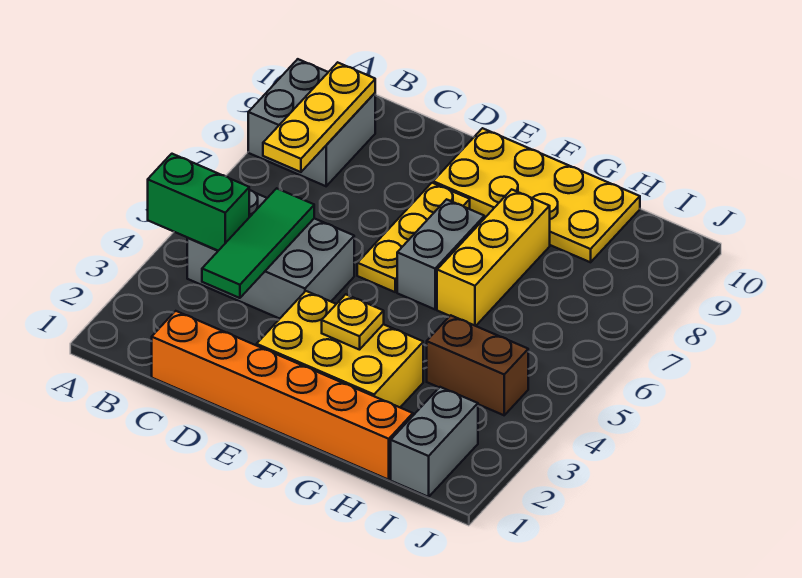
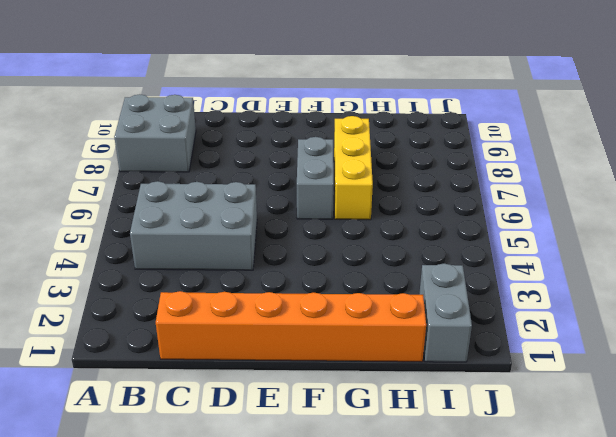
none -> yellow 2x3 brick [257,291,423,407]
none -> yellow 1x3 plate [357,183,470,292]
none -> yellow 2x4 plate [433,128,640,262]

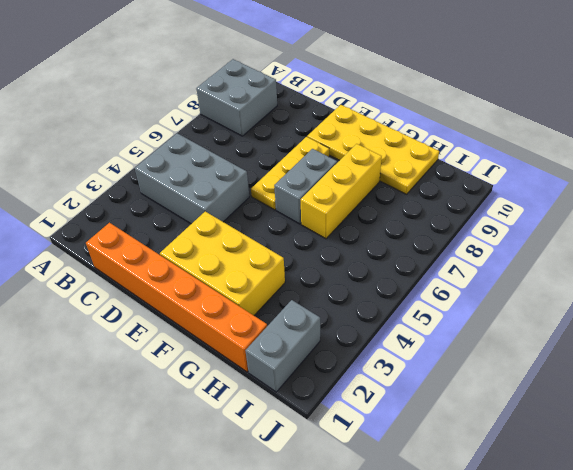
none -> brown 1x2 brick [427,315,528,415]
none -> green 1x2 brick [148,154,249,251]
none -> yellow 1x3 plate [263,62,375,172]

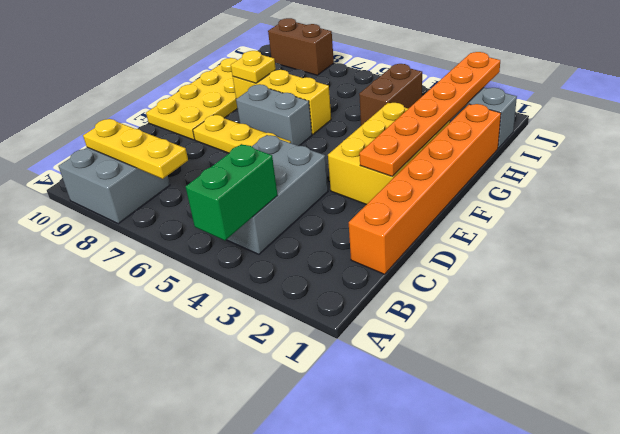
orange 1x6 plate [359,52,500,176] -> none
yellow 1x1 plate [231,51,276,83] -> yellow 1x1 plate moved to [322,294,384,350]
brown 1x2 brick [268,18,334,75] -> none
none -> green 1x3 tile [202,188,314,298]

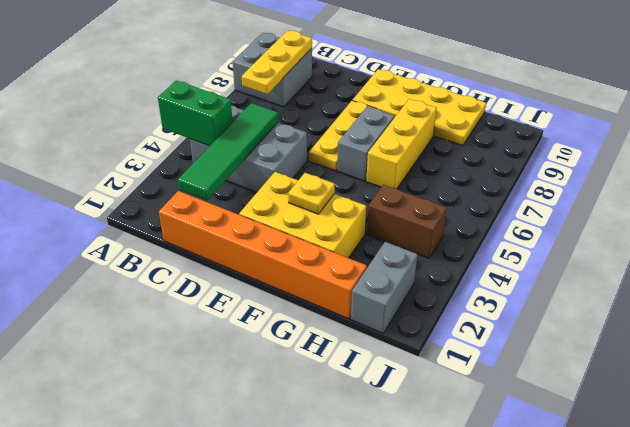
green 1x4 tile [178,103,278,200] -> green 1x3 tile [202,188,314,298]

